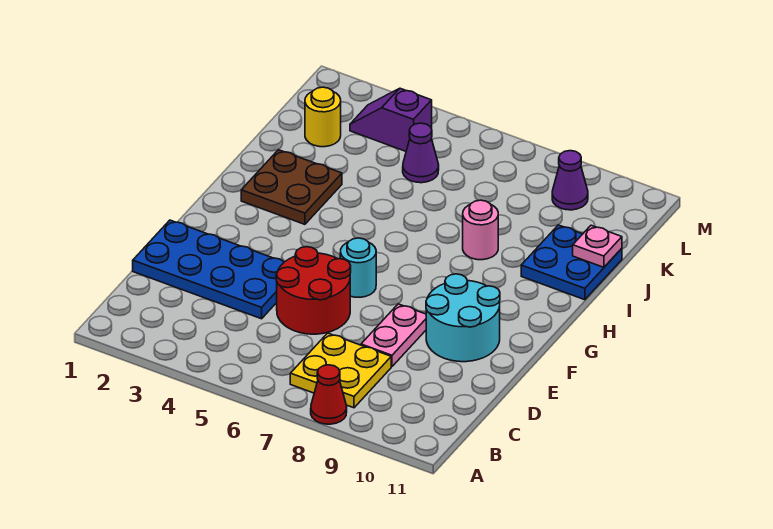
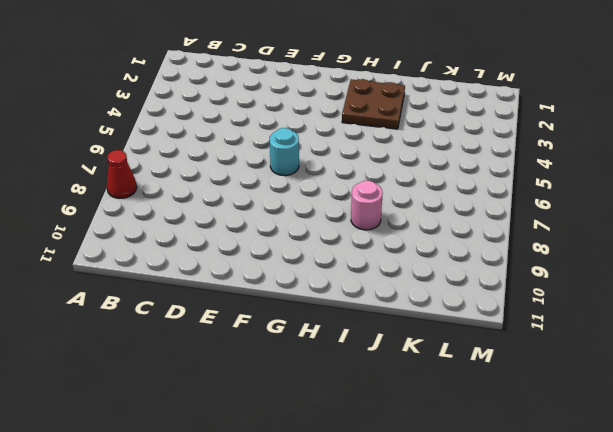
none -> yellow 2x2 plate [290,333,391,408]
none -> blue 2x4 plate [133,220,284,319]
none -> red 2x2 round brick [276,247,351,334]

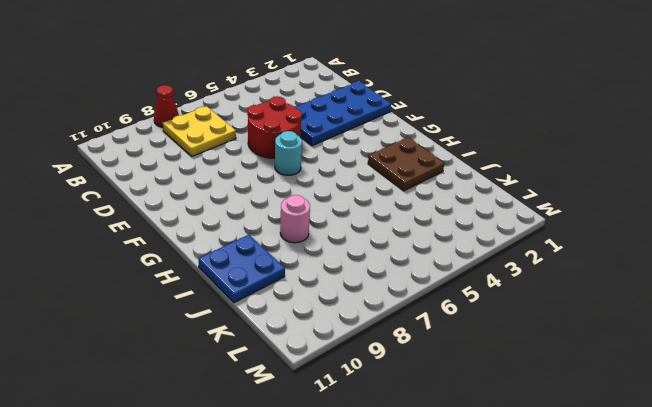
none -> pink 1x2 plate [361,304,426,367]
none -> cyan 2x2 round brick [426,274,500,362]
none -> yellow 1x1 round brick [305,87,341,147]

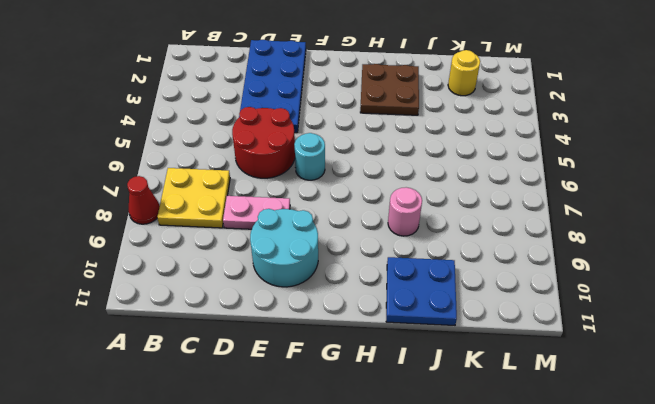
none -> purple 1x1 cone [403,123,439,183]
none -> purple 1x2 slope [350,88,432,151]
none -> purple 1x1 cone [552,151,588,210]

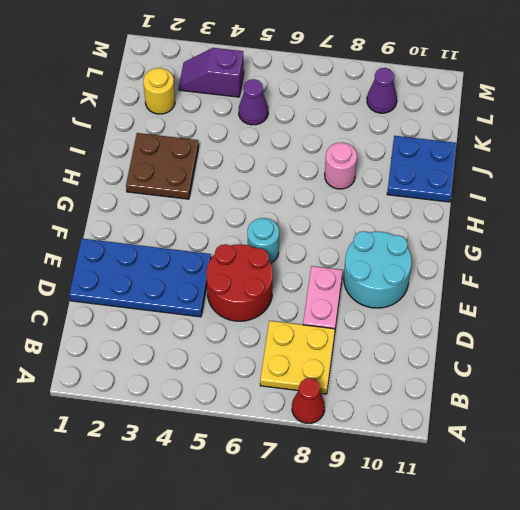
none -> pink 1x1 plate [573,225,622,267]

